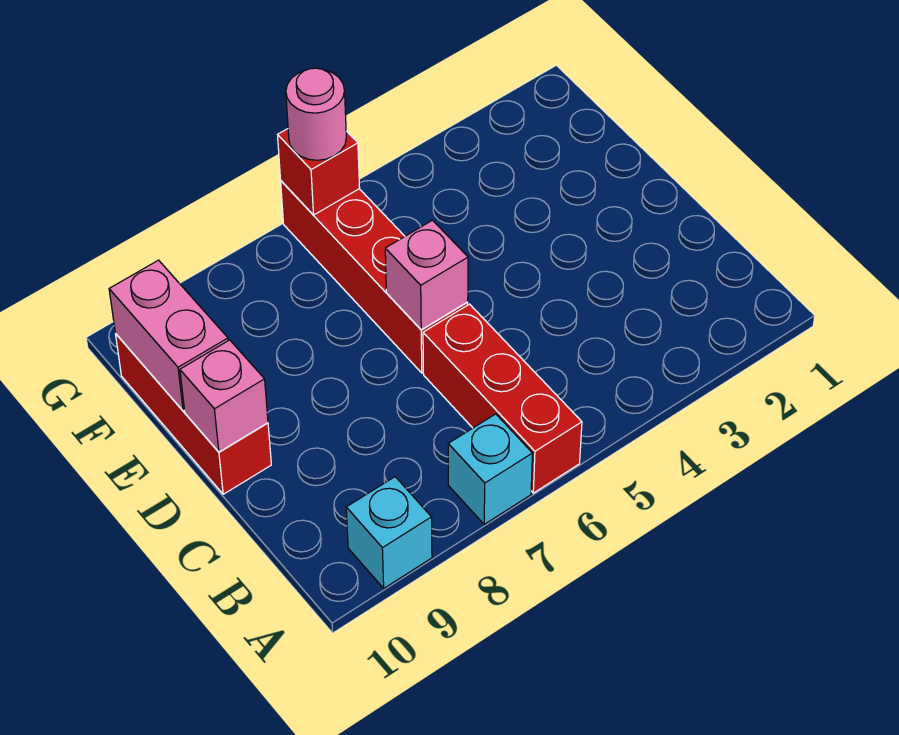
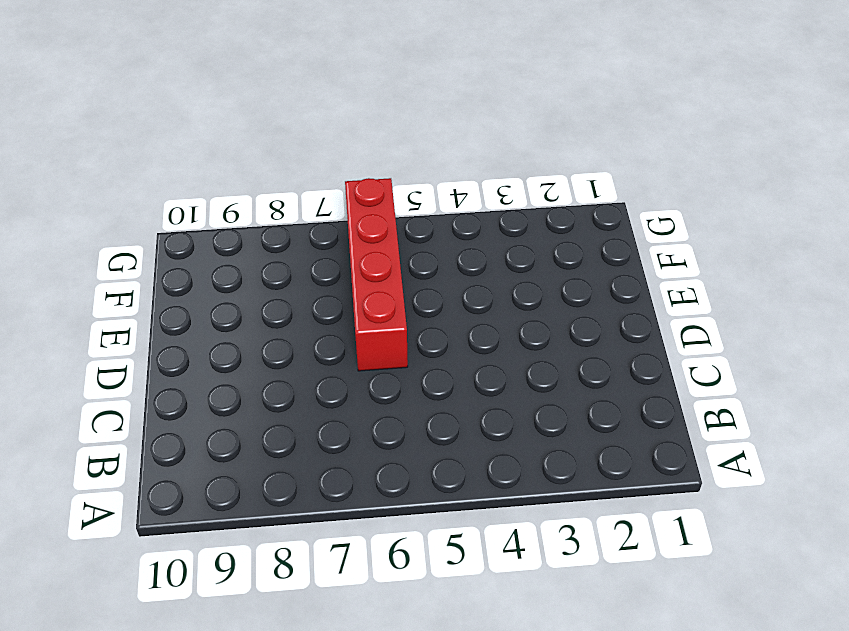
none -> red 1x3 brick [423,304,582,493]
none -> cyan 1x1 brick [448,414,533,524]

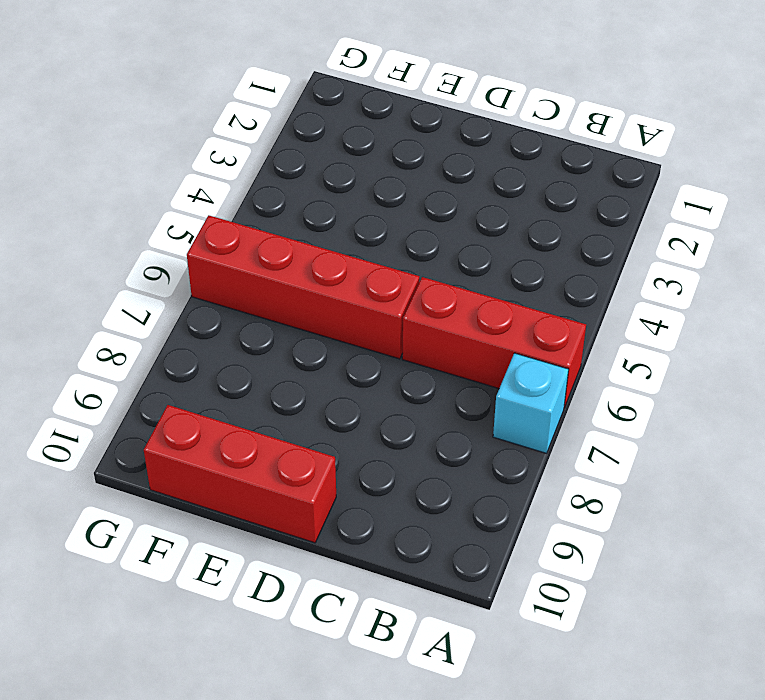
none -> cyan 1x1 brick [346,477,432,588]
none -> pink 1x1 brick [385,220,468,330]

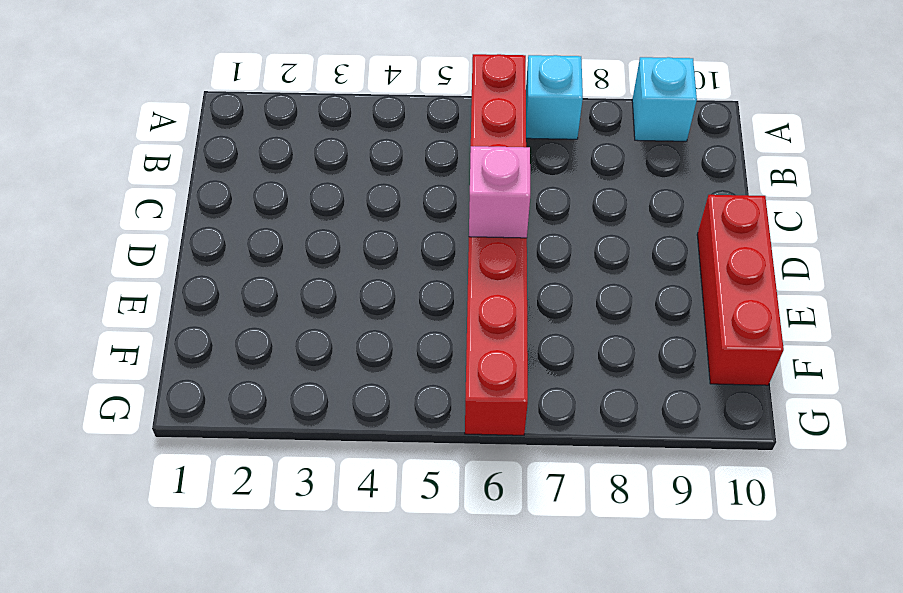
none -> pink 1x1 brick [180,340,268,452]
none -> pink 1x2 brick [109,260,228,411]

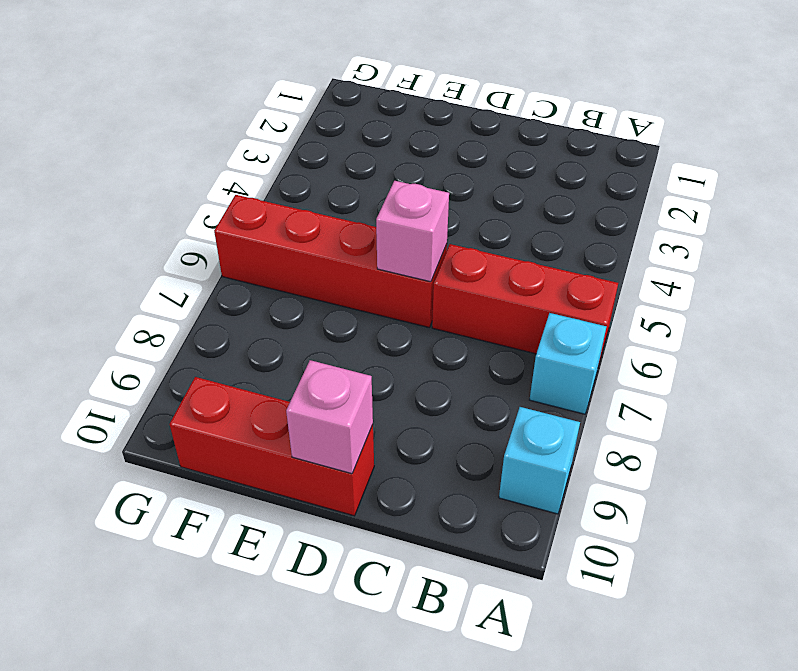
none -> pink 1x2 brick [109,260,228,411]
none -> red 1x1 brick [278,129,360,215]

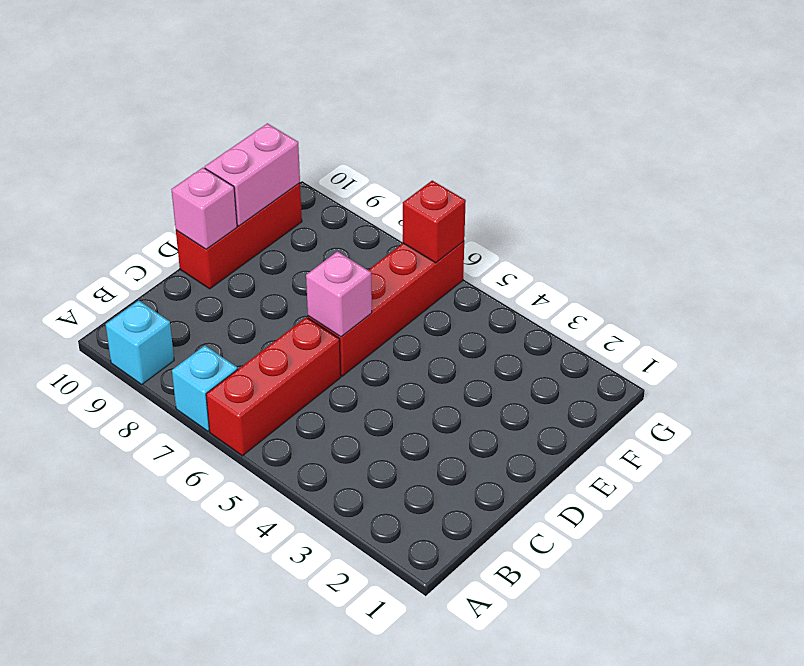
none -> pink 1x1 round brick [286,68,346,160]

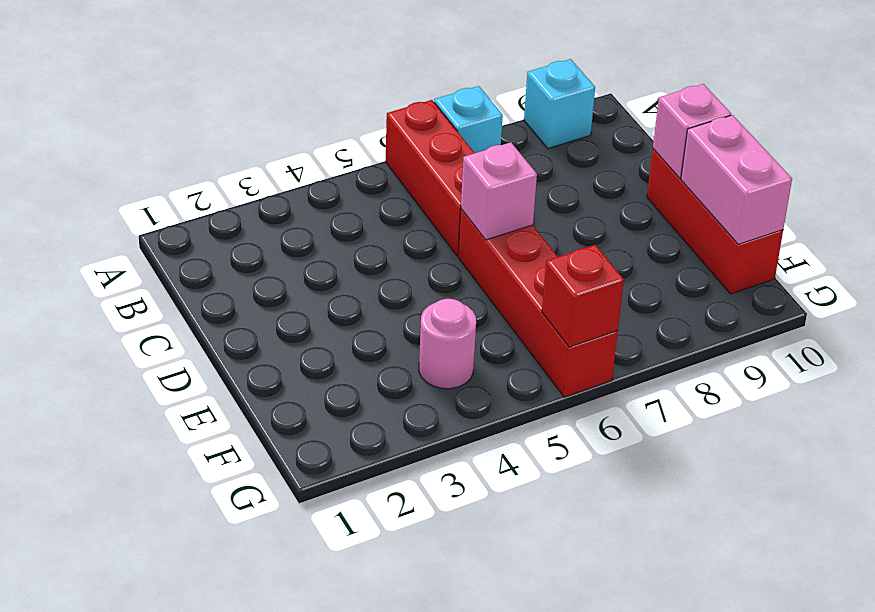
pink 1x1 round brick [419,299,476,389] -> pink 1x1 round brick moved to [286,68,346,160]

